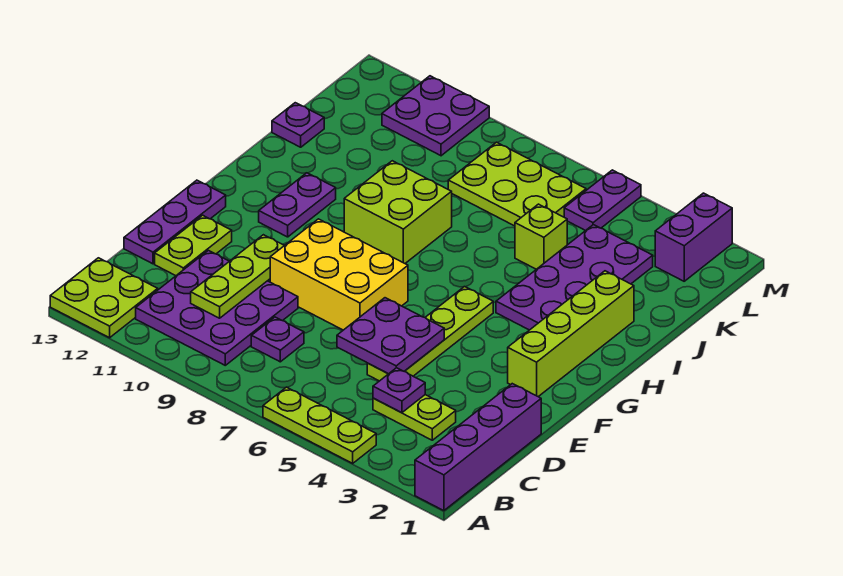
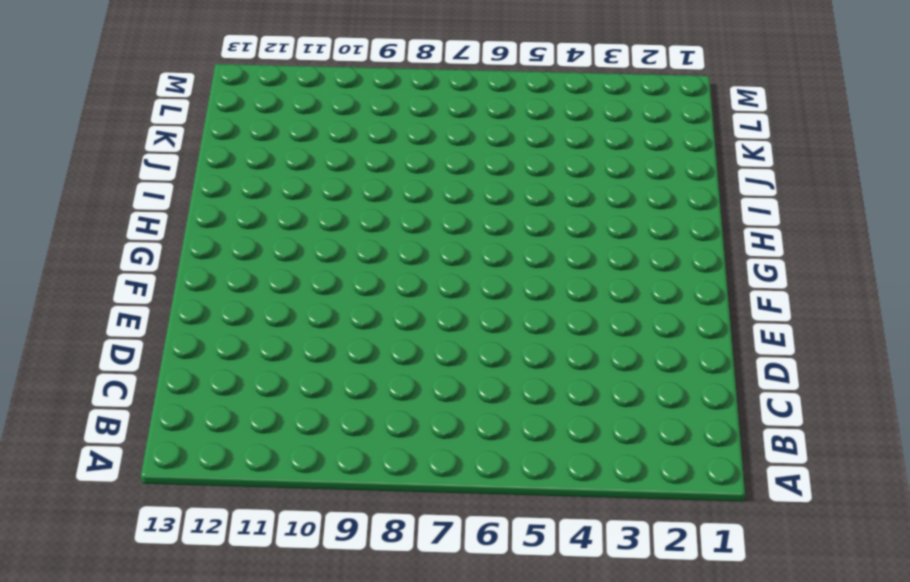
none -> purple 1x4 brick [415,384,541,511]
none -> lime 1x3 plate [263,387,376,463]
none -> lime 2x2 plate [50,258,158,338]

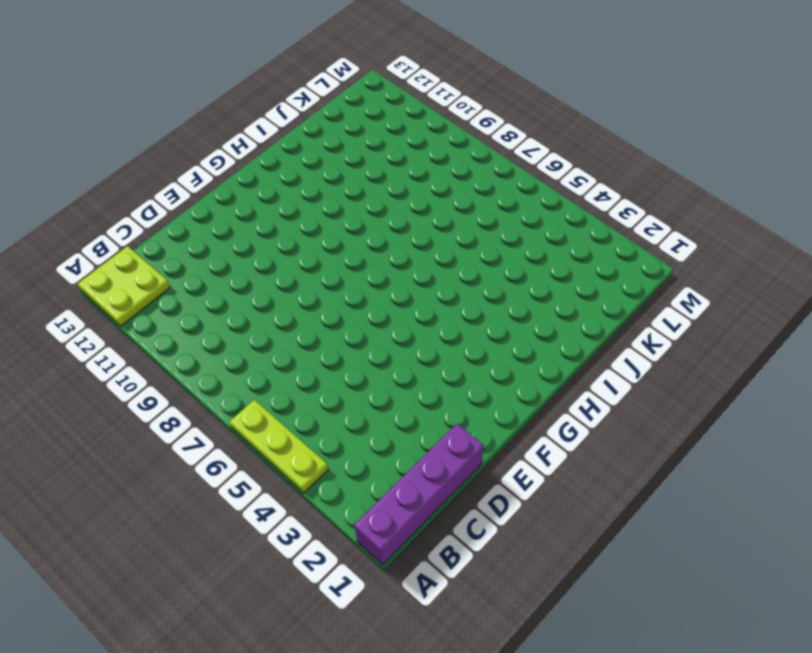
none -> purple 3x3 plate [136,250,298,365]
none -> lime 1x2 plate [373,395,456,440]
none -> purple 1x1 plate [251,317,304,362]

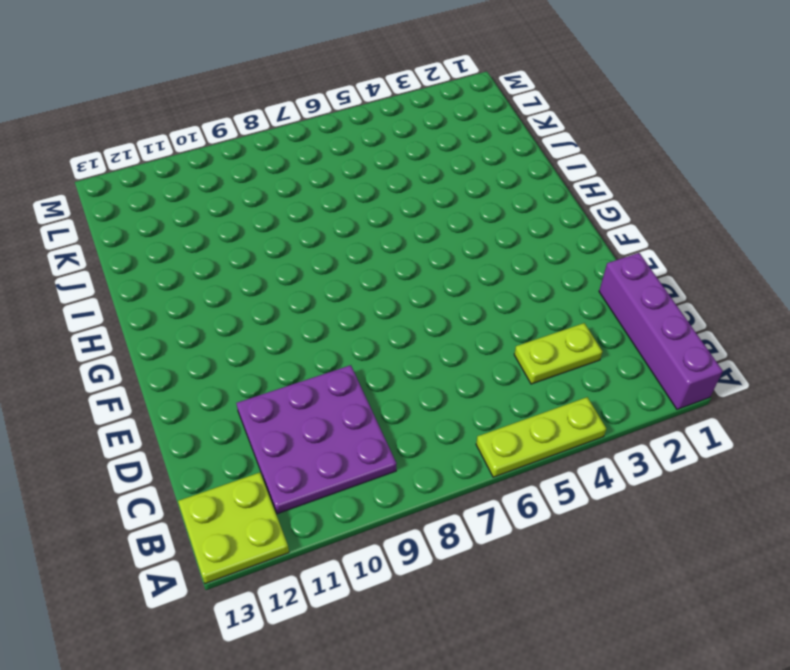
none -> purple 1x1 plate [251,317,304,362]
none -> lime 1x4 plate [367,287,493,381]
none -> lime 1x2 plate [155,215,232,276]

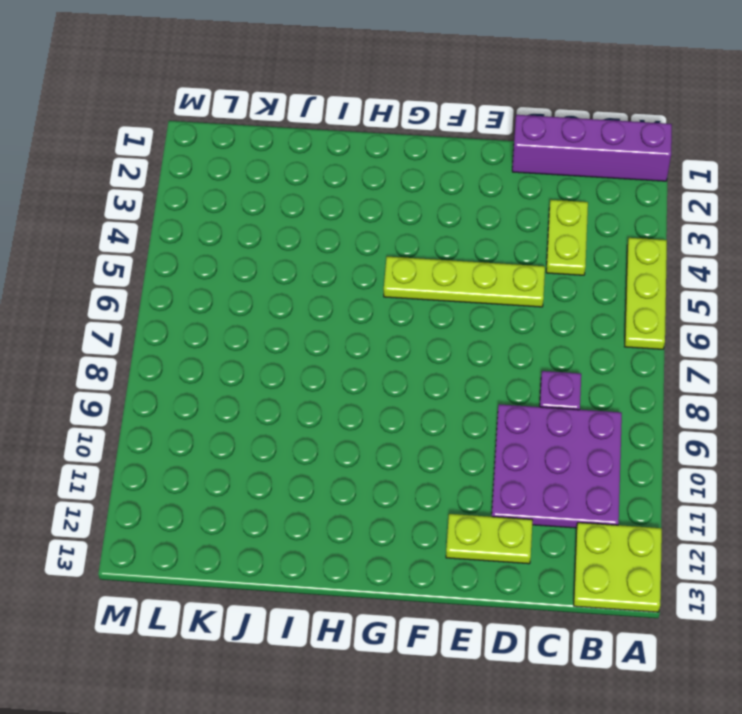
none -> purple 1x3 plate [124,180,226,264]
none -> yellow 2x3 brick [270,219,408,330]
none -> lime 1x4 brick [508,271,634,397]

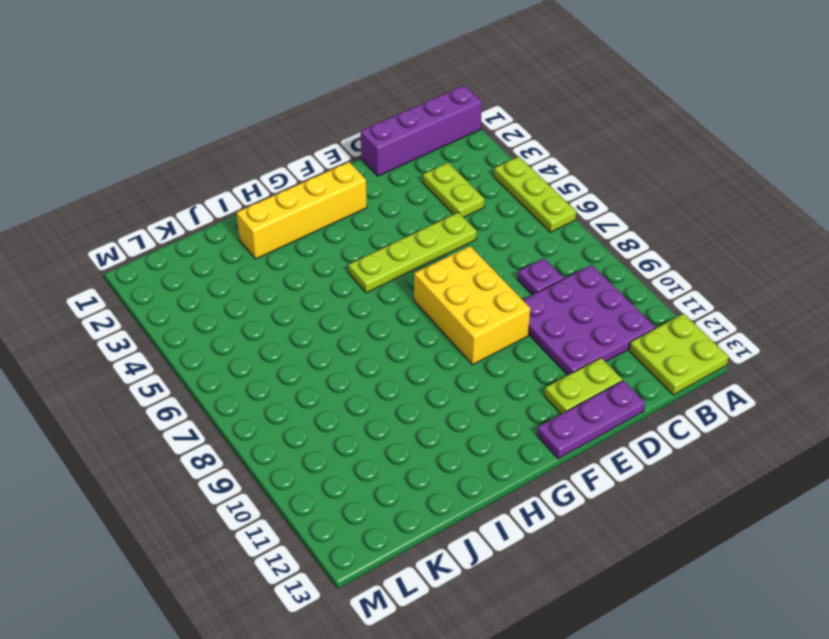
yellow 1x4 brick [237,162,367,259] -> lime 1x4 brick [508,271,634,397]
none -> purple 1x2 plate [259,173,336,237]
none -> purple 2x4 plate [496,225,653,330]
none -> lime 2x2 brick [344,161,452,263]

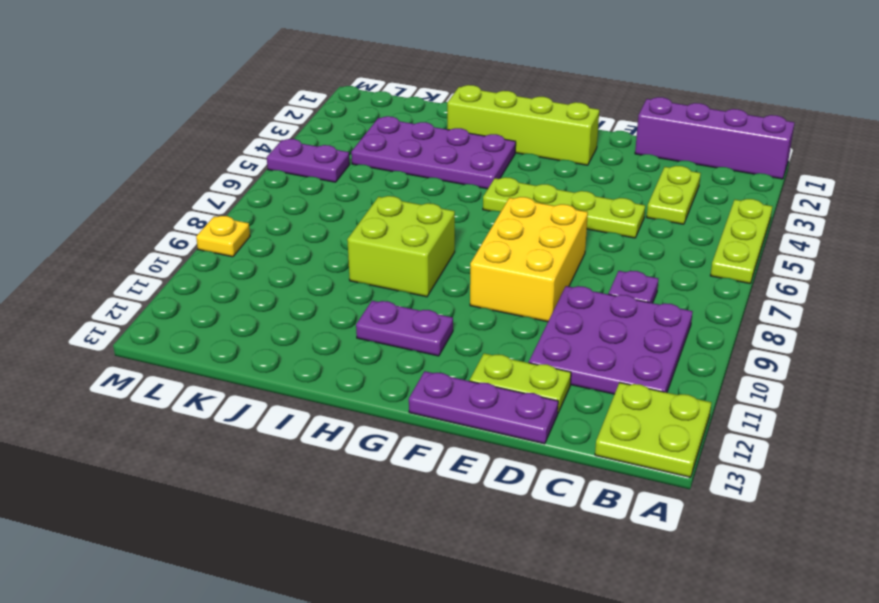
yellow 1x1 plate [196,216,250,257] -> none
none -> lime 1x1 brick [515,204,567,269]
none -> purple 1x1 plate [272,103,324,147]
none -> lime 2x3 plate [448,142,586,226]

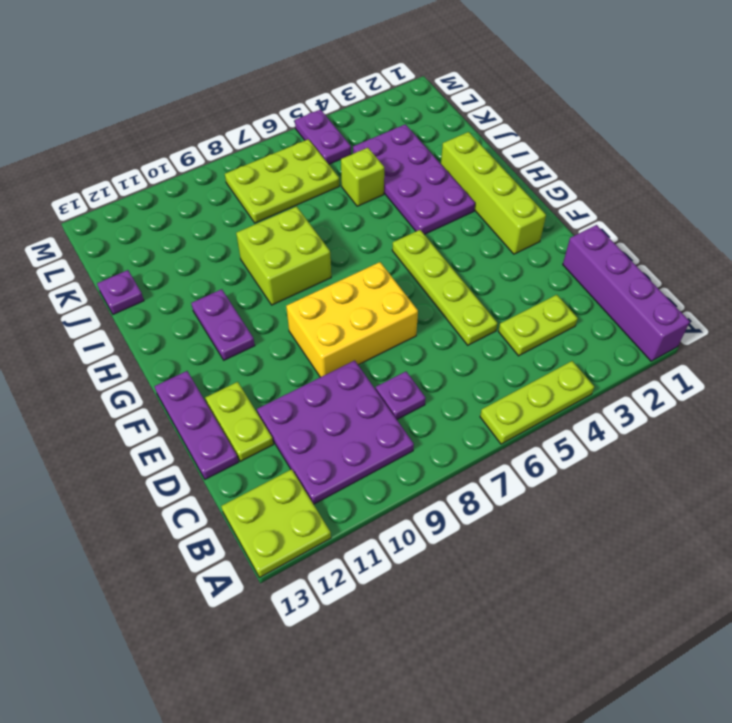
none -> purple 1x2 brick [655,193,732,281]
none -> purple 2x2 plate [382,76,489,156]
none -> purple 1x1 plate [373,368,425,413]

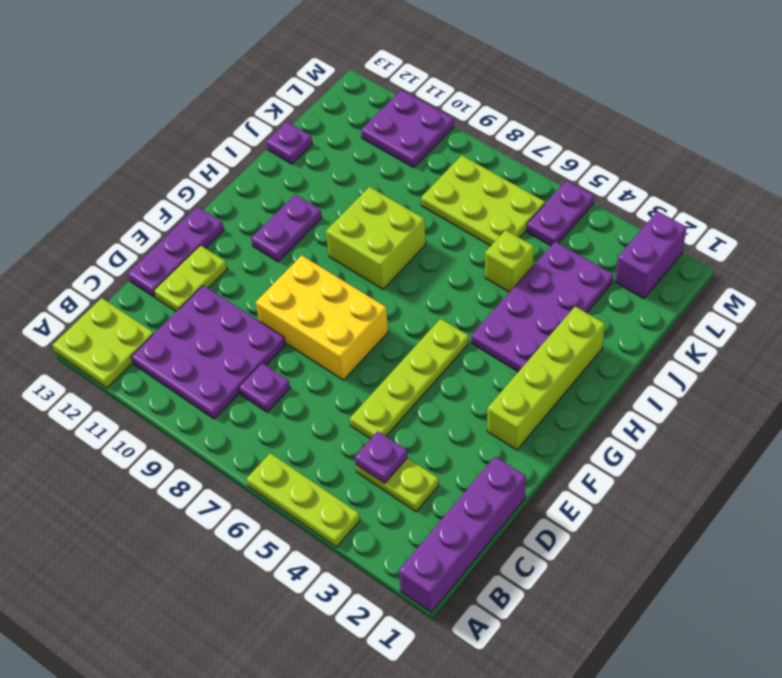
none -> lime 1x3 plate [191,235,284,318]
none -> purple 2x2 plate [337,298,444,374]

